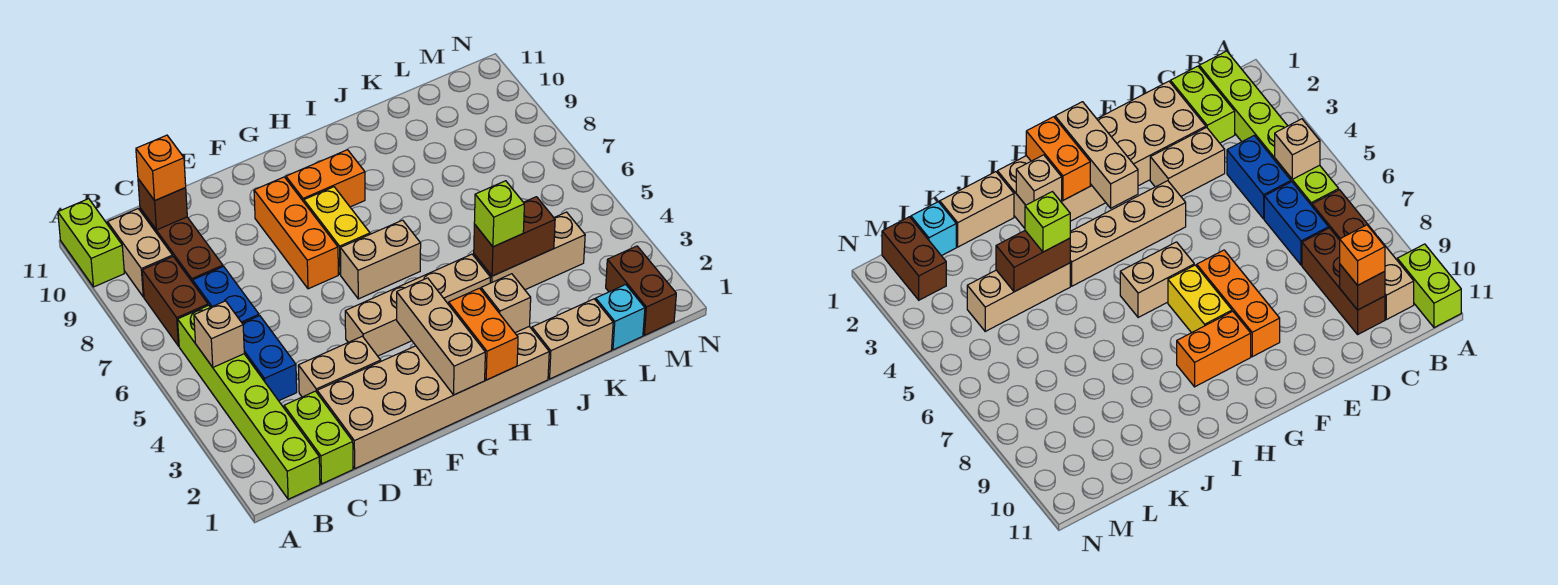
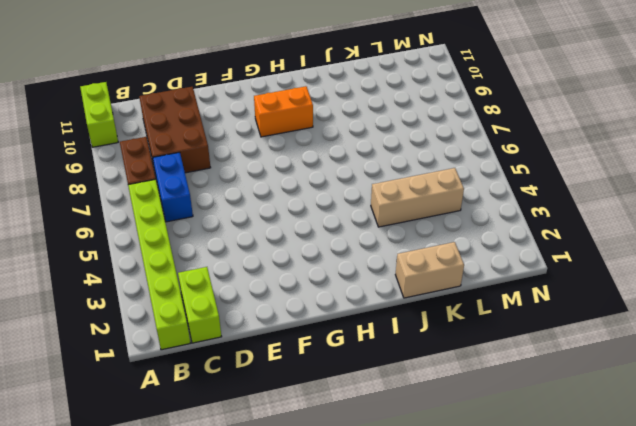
brown 2x3 brick [139,87,211,173] -> brown 1x3 brick [140,208,223,282]
none -> tan 1x2 brick [108,208,173,297]
none -> blue 1x2 brick [242,316,297,401]
none -> tan 2x6 brick [317,326,549,469]

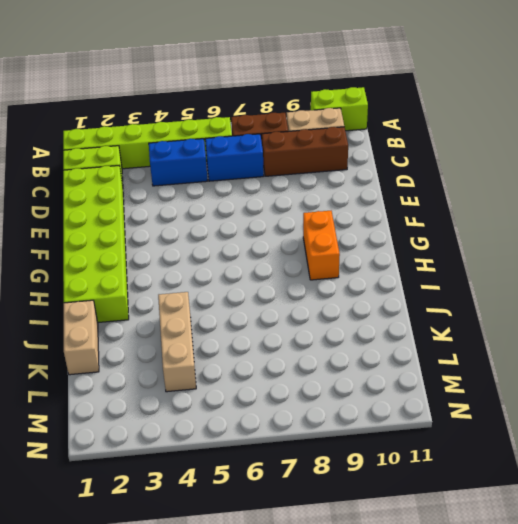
lime 2x6 brick [63,166,129,323] -> tan 2x6 brick [317,326,549,469]
none -> tan 1x2 brick [298,336,381,397]
none -> tan 1x4 brick [345,254,490,356]
none -> orange 1x3 brick [254,177,338,289]

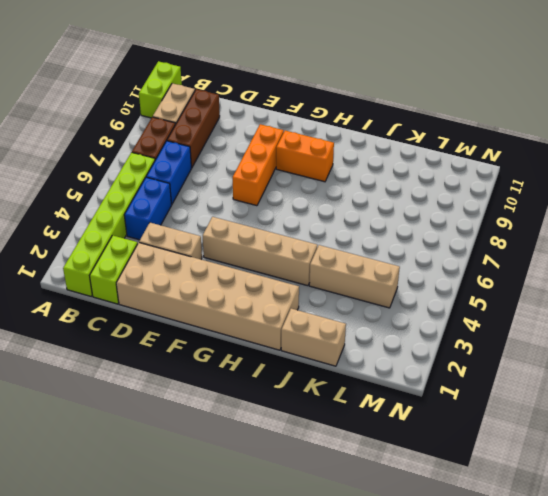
none -> tan 1x2 brick [340,220,421,299]
none -> yellow 1x2 brick [304,187,370,275]
none -> cyan 1x1 brick [596,285,645,350]

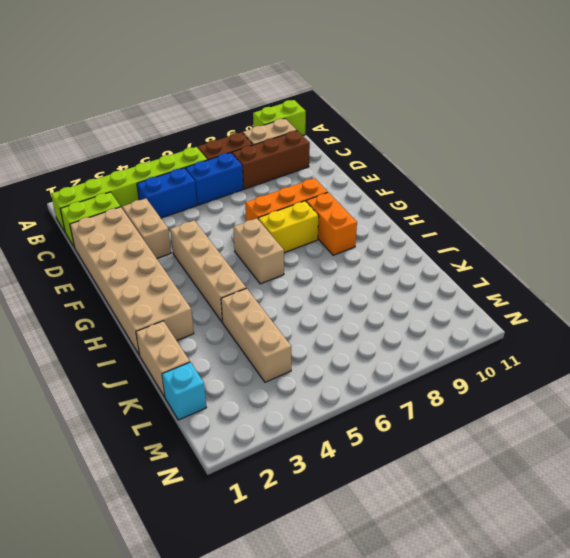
none -> brown 1x2 brick [606,246,676,335]
none -> tan 1x1 brick [194,301,244,367]
none -> brown 1x1 brick [138,179,187,230]

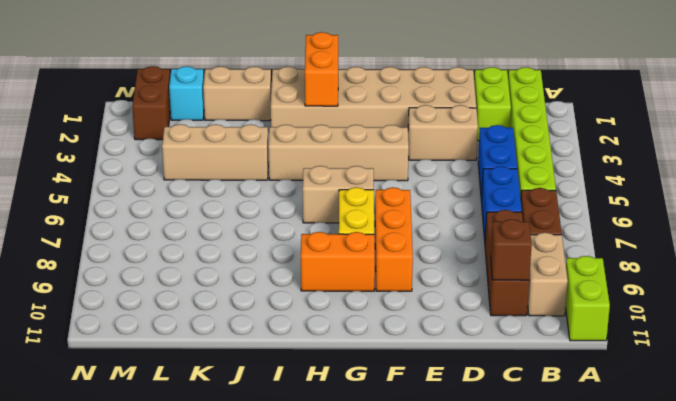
none -> tan 1x1 brick [194,301,244,367]
none -> tan 1x3 brick [397,278,485,395]
none -> tan 1x1 brick [481,274,531,333]

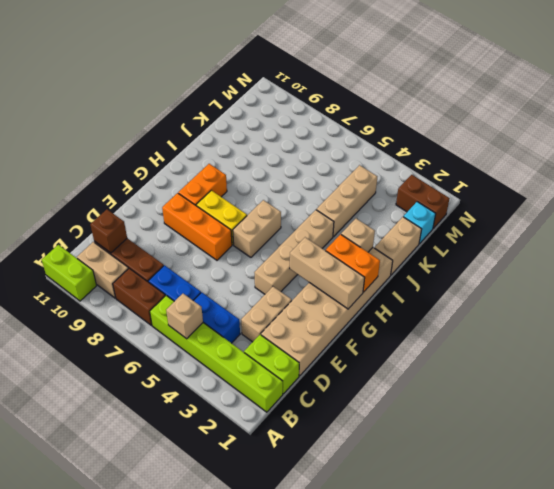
none -> brown 1x2 brick [474,197,555,276]
none -> orange 1x1 brick [136,135,186,200]
none -> lime 1x1 brick [474,181,524,247]

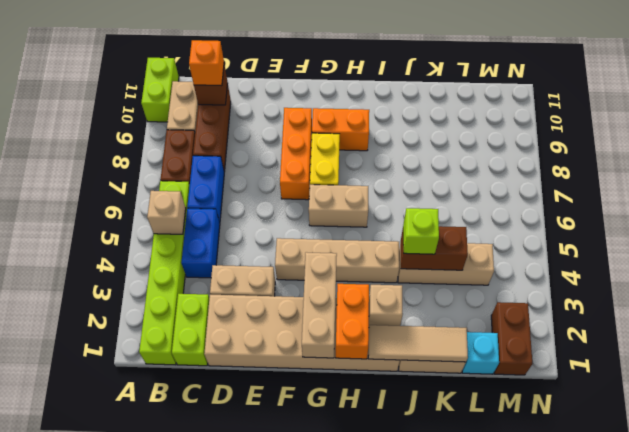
tan 1x3 tile [368,325,468,362] -> none

